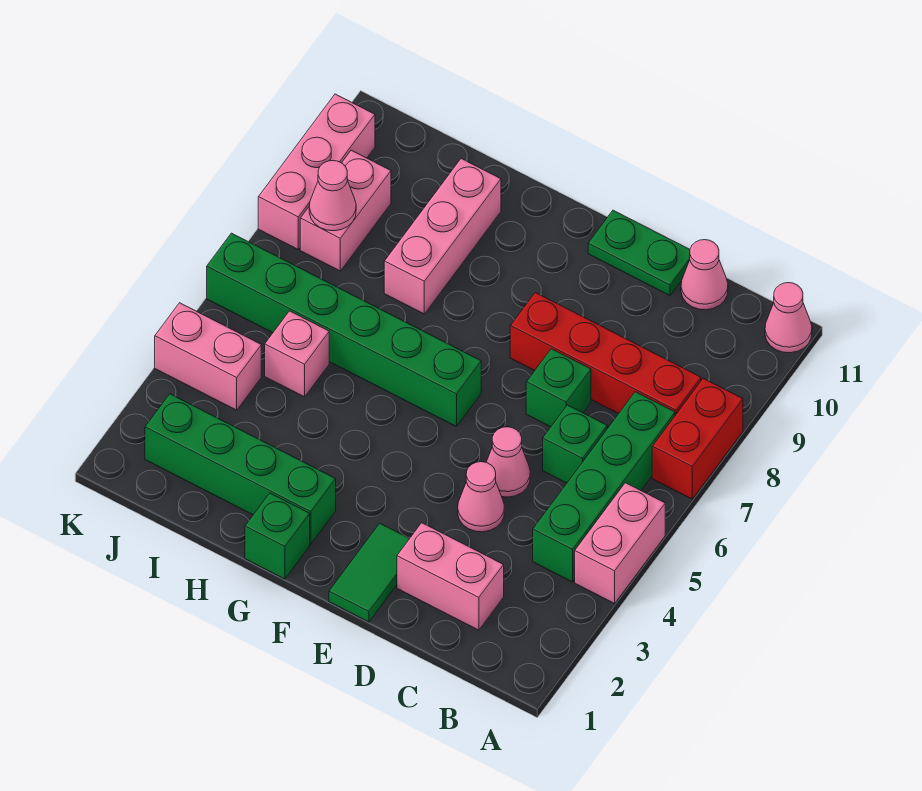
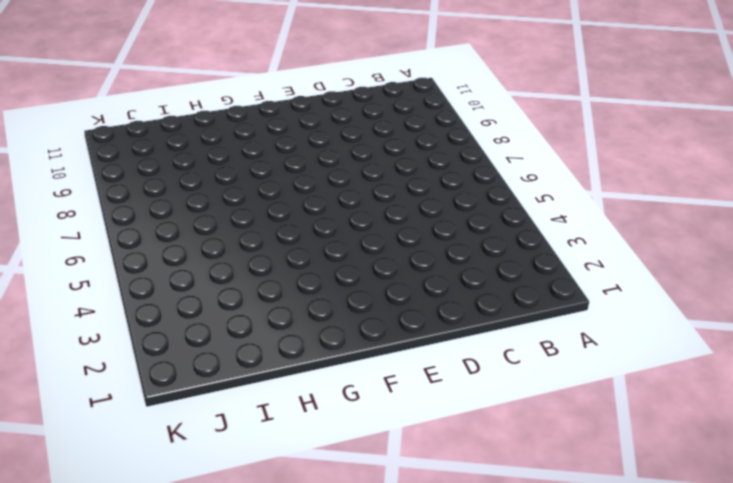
none -> pink 1x2 brick [575,483,665,604]
none -> red 1x2 brick [652,378,743,499]
none -> pink 1x1 cone [765,283,812,353]

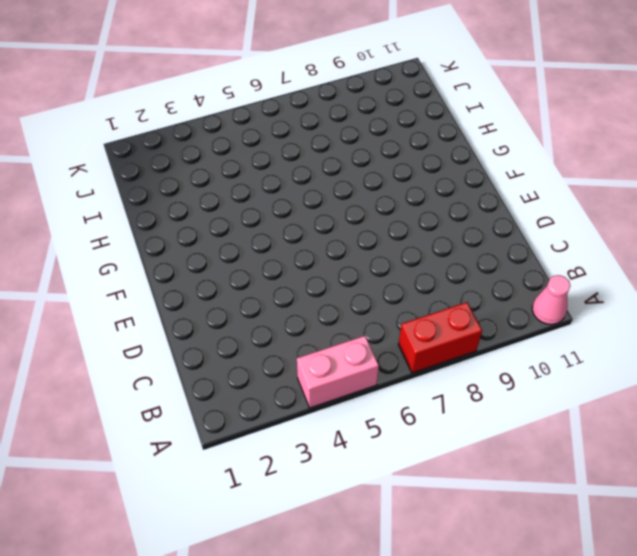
none -> green 1x4 brick [533,392,675,582]
none -> red 1x4 brick [510,293,701,415]
none -> pink 1x2 brick [397,523,504,630]

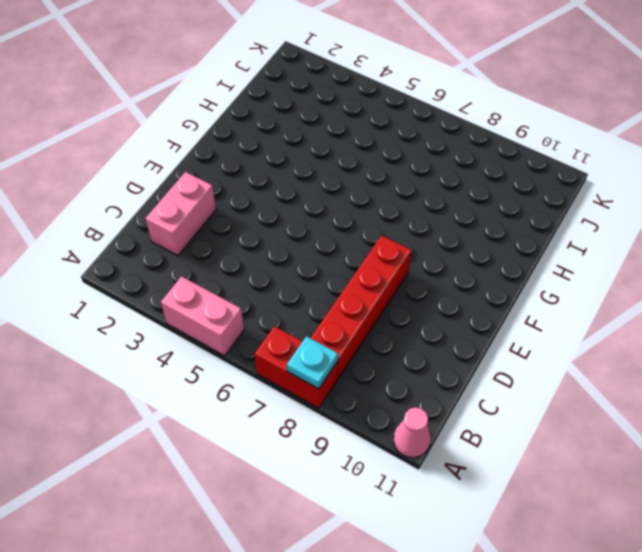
cyan 1x1 plate [287,336,338,389] -> none
none -> green 1x4 brick [533,392,675,582]
none -> green 1x1 brick [543,405,607,483]
none -> pink 1x1 cone [681,240,728,310]

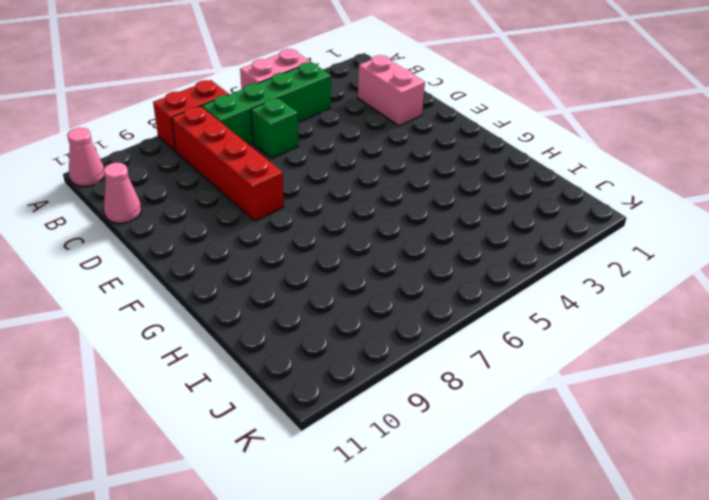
none -> pink 1x1 cone [458,462,504,532]
none -> pink 1x1 cone [487,427,530,497]
none -> green 1x1 brick [526,349,591,427]

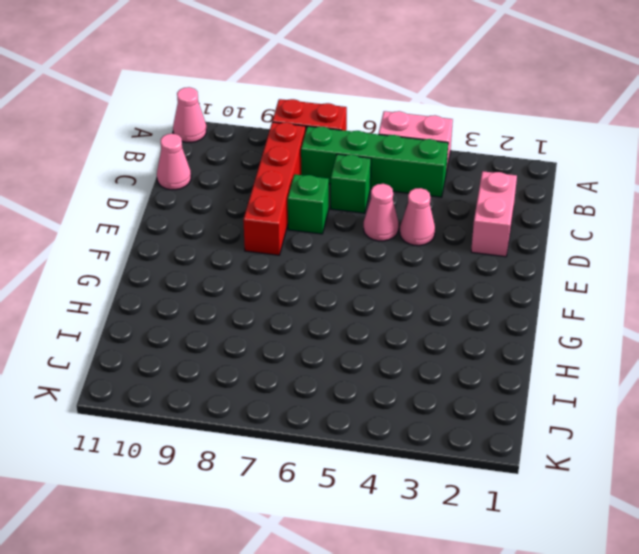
none -> green 1x2 plate [588,210,690,295]
none -> green 1x2 tile [329,523,410,622]
none -> green 1x6 brick [207,233,481,427]

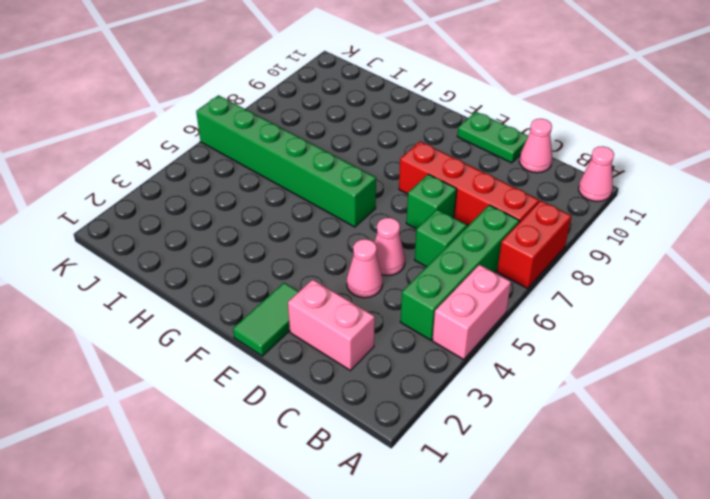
none -> green 1x1 brick [245,493,310,579]
none -> green 1x4 brick [145,394,336,544]
none -> pink 1x3 brick [384,159,501,314]

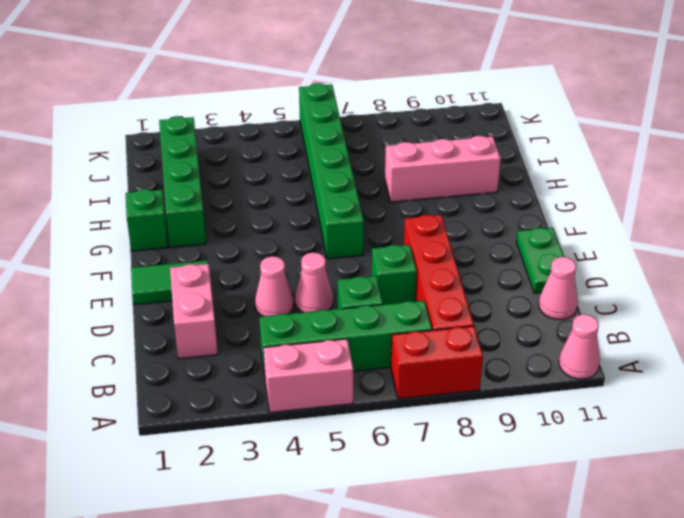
none -> pink 1x1 brick [265,311,329,397]
none -> pink 1x2 brick [155,303,261,410]
none -> pink 1x2 brick [300,150,391,271]

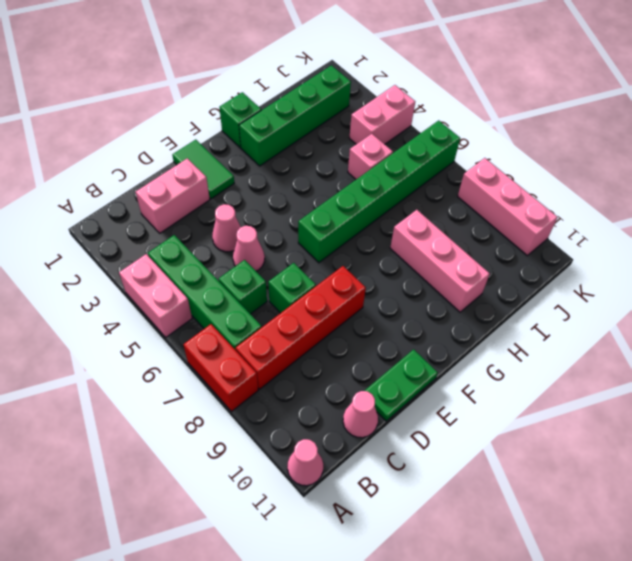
none -> pink 1x2 brick [300,150,391,271]
none -> pink 1x1 cone [309,161,356,231]

